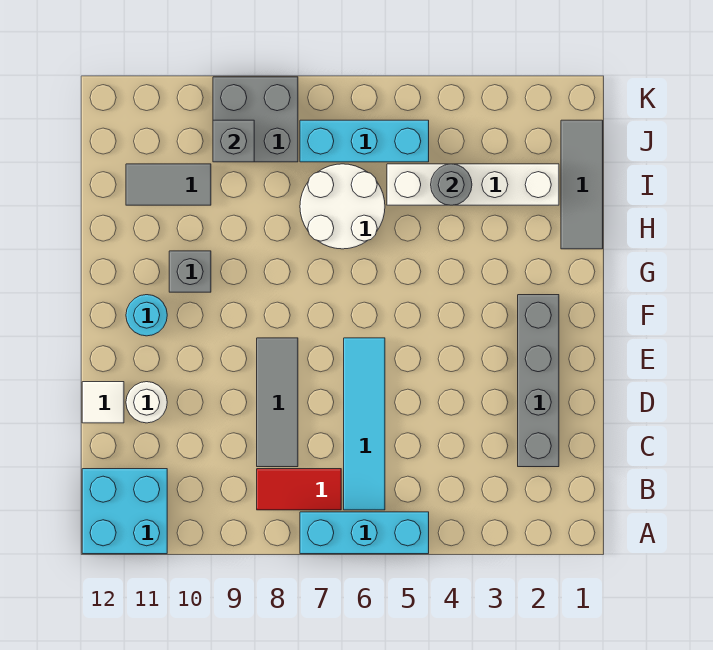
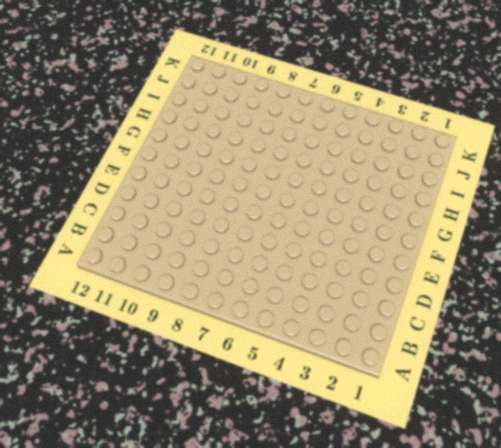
none -> cyan 1x3 brick [300,512,429,554]
none -> cyan 2x2 brick [82,469,167,554]
none -> cyan 1x4 tile [344,338,385,510]

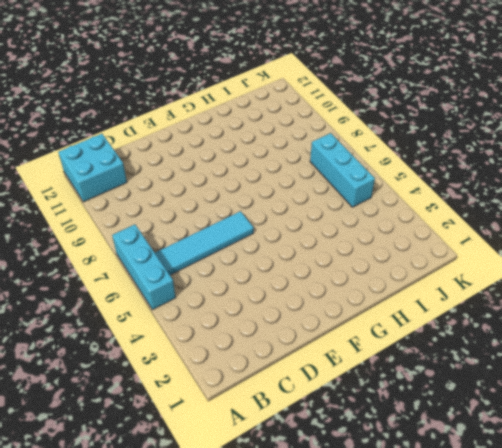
none -> red 1x2 tile [257,469,341,510]
none -> grey 1x4 brick [518,295,559,467]
none -> grey 1x3 tile [257,338,298,467]

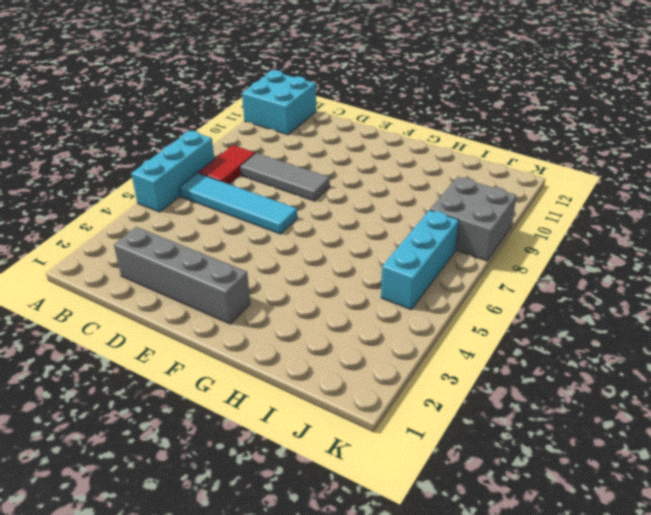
none -> white 1x1 round brick [126,382,167,423]
none -> white 1x1 tile [82,382,124,423]
none -> cyan 1x1 round brick [126,295,167,336]

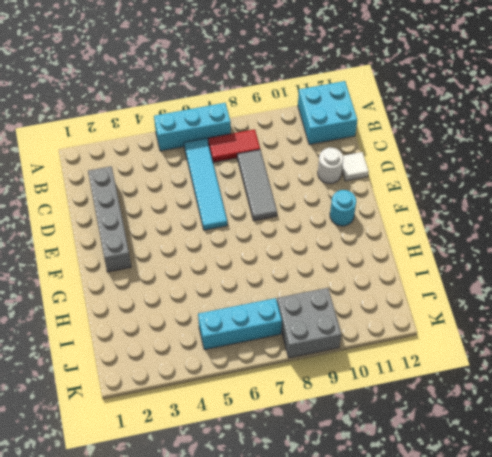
none -> grey 1x1 brick [169,251,211,292]
none -> grey 1x3 tile [561,120,603,249]
none -> white 2x2 round brick [300,164,385,249]

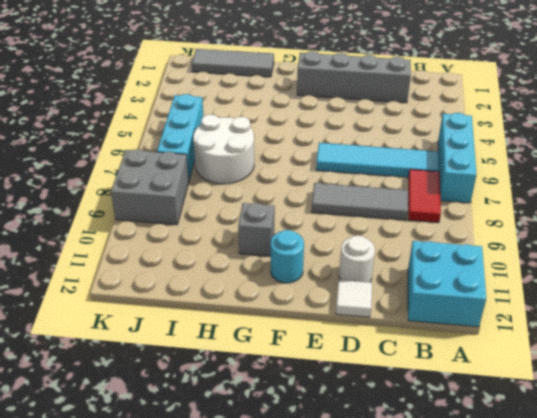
none -> white 1x4 brick [387,164,559,205]
none -> grey 1x2 tile [126,164,211,205]
none -> grey 1x1 round brick [431,164,472,205]

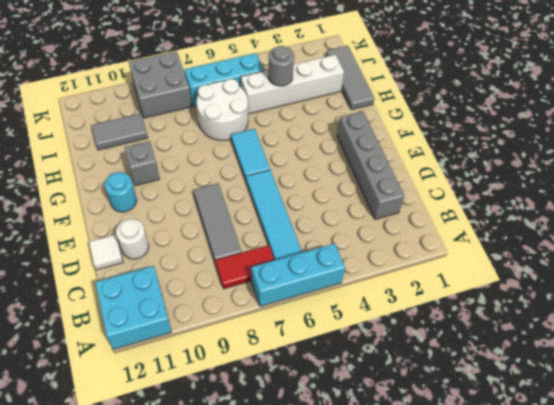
cyan 1x2 tile [231,129,270,180] -> none
none -> grey 1x1 brick [213,120,254,162]

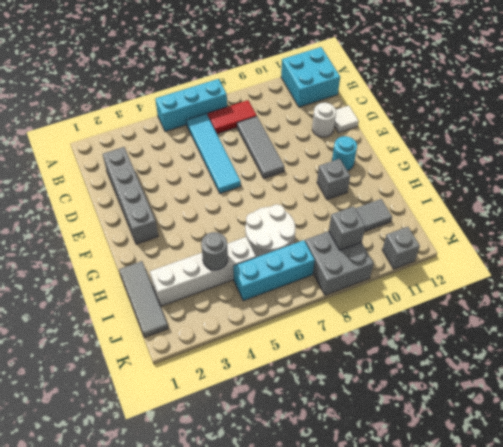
grey 1x1 brick [382,227,420,269] -> none

